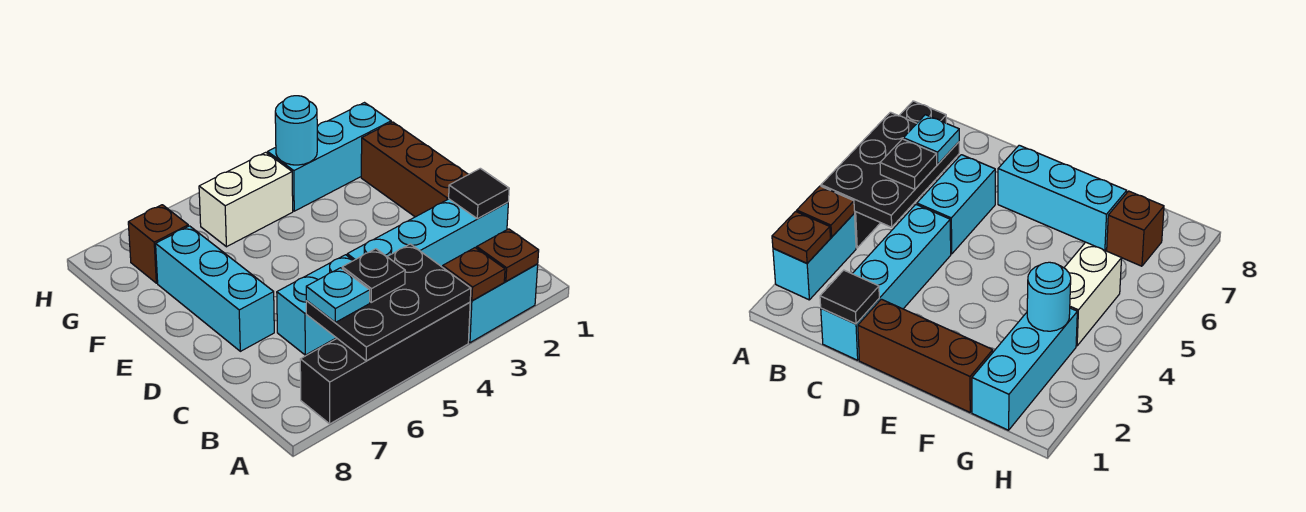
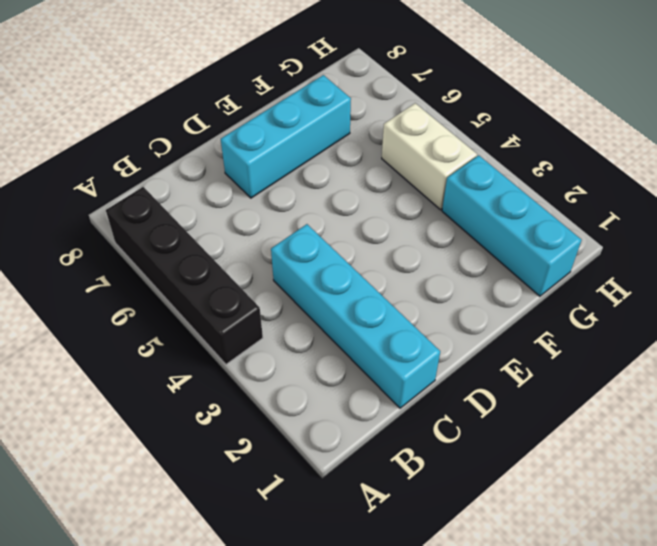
none -> cyan 1x2 brick [468,264,538,343]
none -> cyan 1x2 brick [277,255,353,355]
none -> brown 1x3 brick [361,122,469,217]

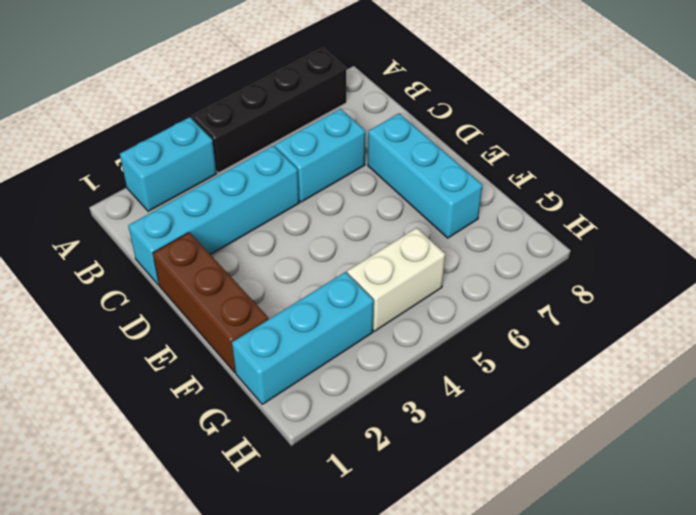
none -> brown 1x1 brick [128,205,188,283]
none -> brown 1x1 plate [477,229,539,281]
none -> brown 1x1 plate [443,248,505,301]

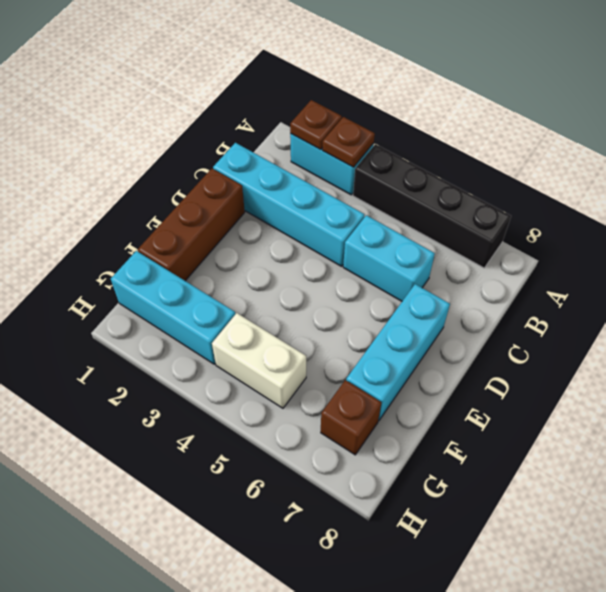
none -> black 2x3 plate [306,244,471,361]
none -> black 1x1 tile [449,168,509,219]
none -> cyan 1x1 round brick [275,96,317,165]

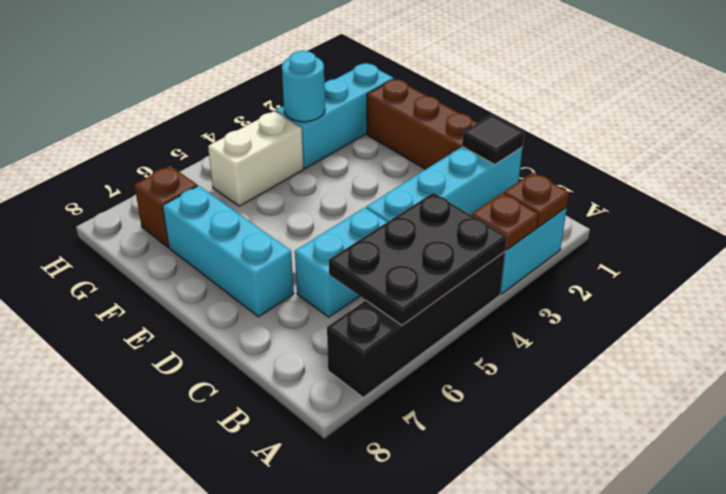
none -> black 1x1 plate [342,249,405,302]
none -> cyan 1x1 plate [306,268,370,322]

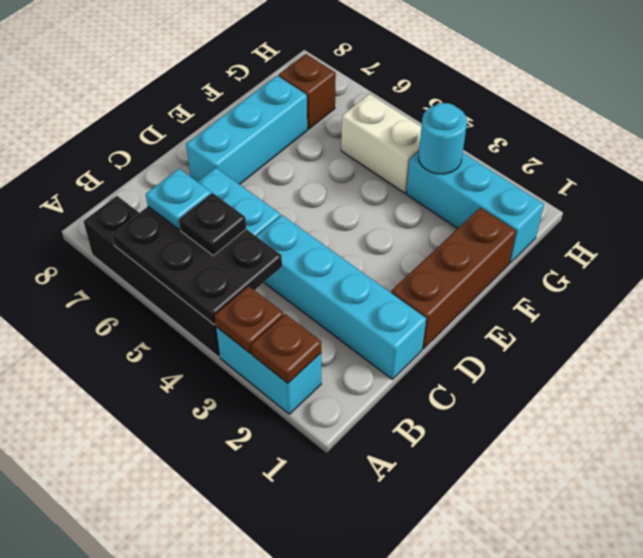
none -> black 1x1 tile [449,168,509,219]

